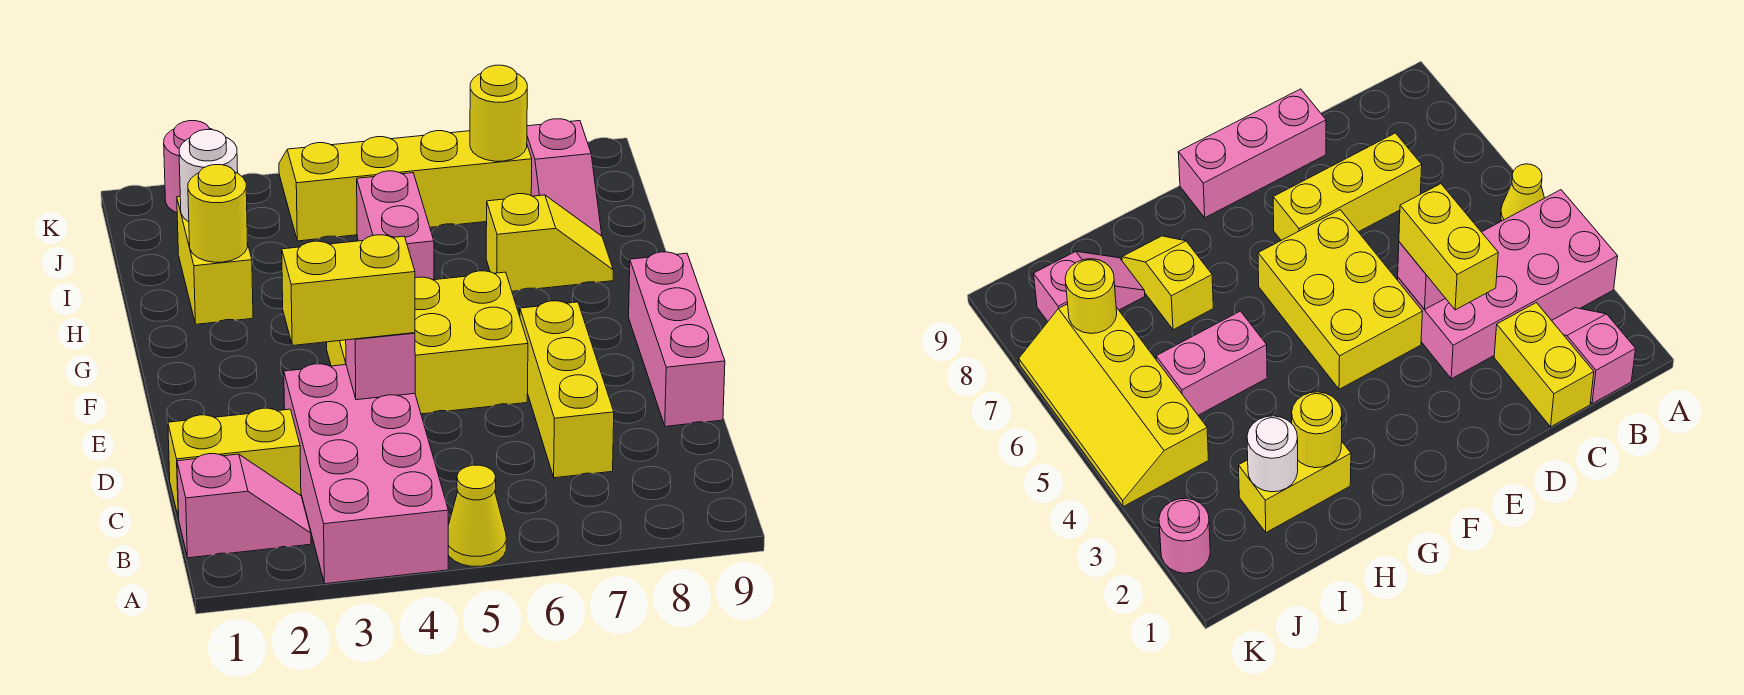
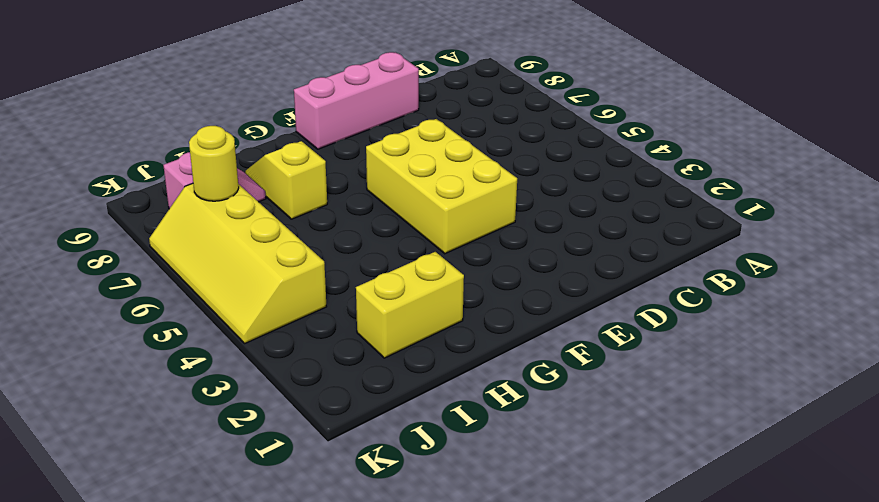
none -> pink 2x4 brick [284,364,448,584]
none -> yellow 1x1 cone [448,465,506,566]
none -> pink 1x2 slope [177,454,311,558]

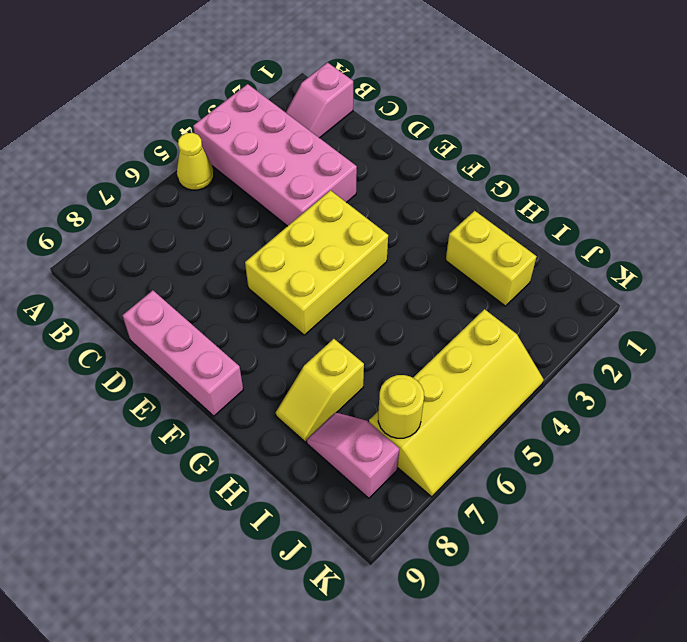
none -> yellow 1x2 brick [168,408,301,518]
none -> yellow 1x3 brick [520,301,614,478]
none -> pink 1x2 brick [357,171,434,280]

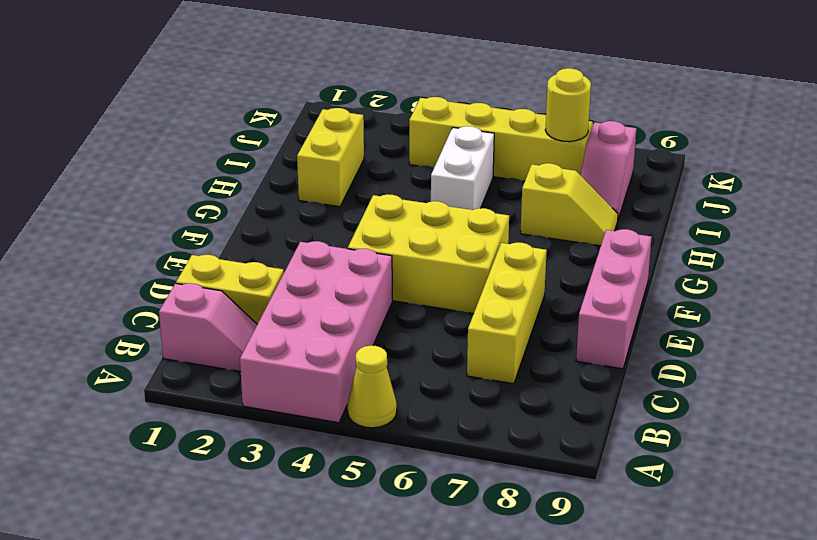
white 1x2 brick [431,126,494,210] -> pink 1x2 brick [357,171,434,280]
none -> pink 1x1 round brick [164,121,212,213]
none -> pink 1x1 brick [346,333,415,400]
none -> yellow 1x1 round brick [188,165,247,262]

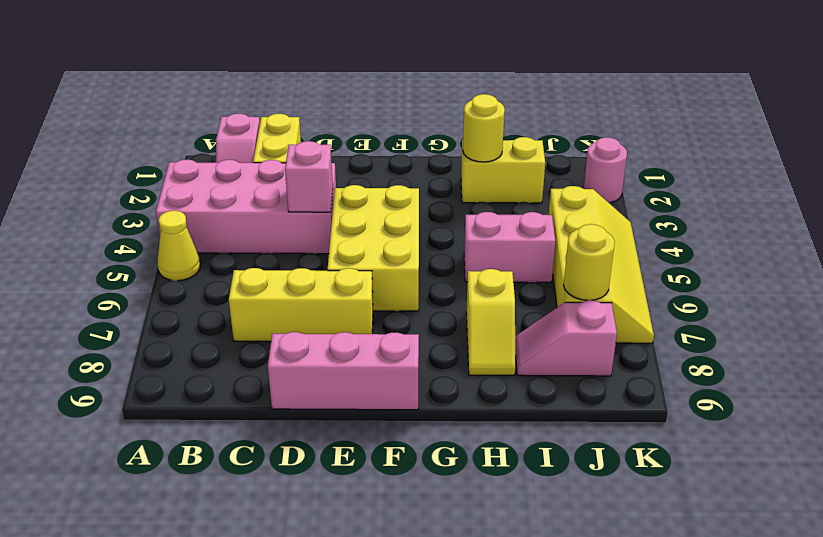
none -> white 1x1 round brick [179,130,238,222]
none -> yellow 1x2 brick [282,235,415,346]

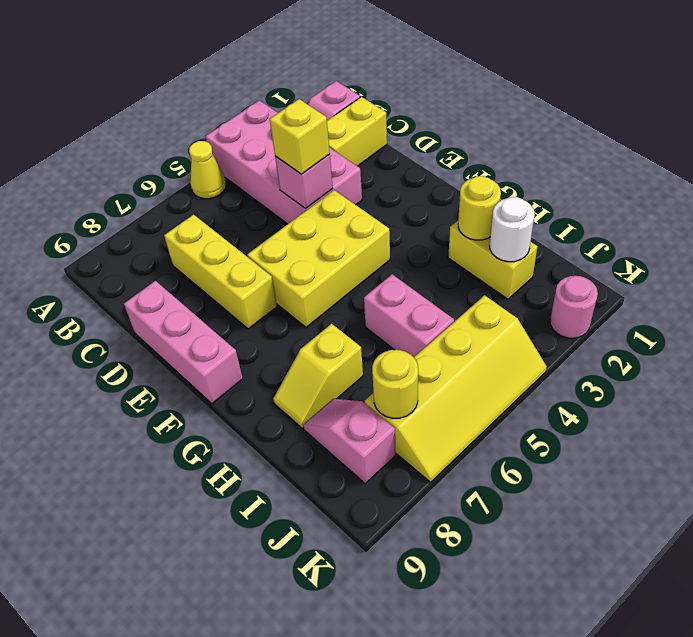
yellow 1x1 brick [270,99,330,174] -> yellow 1x2 brick [282,235,415,346]

